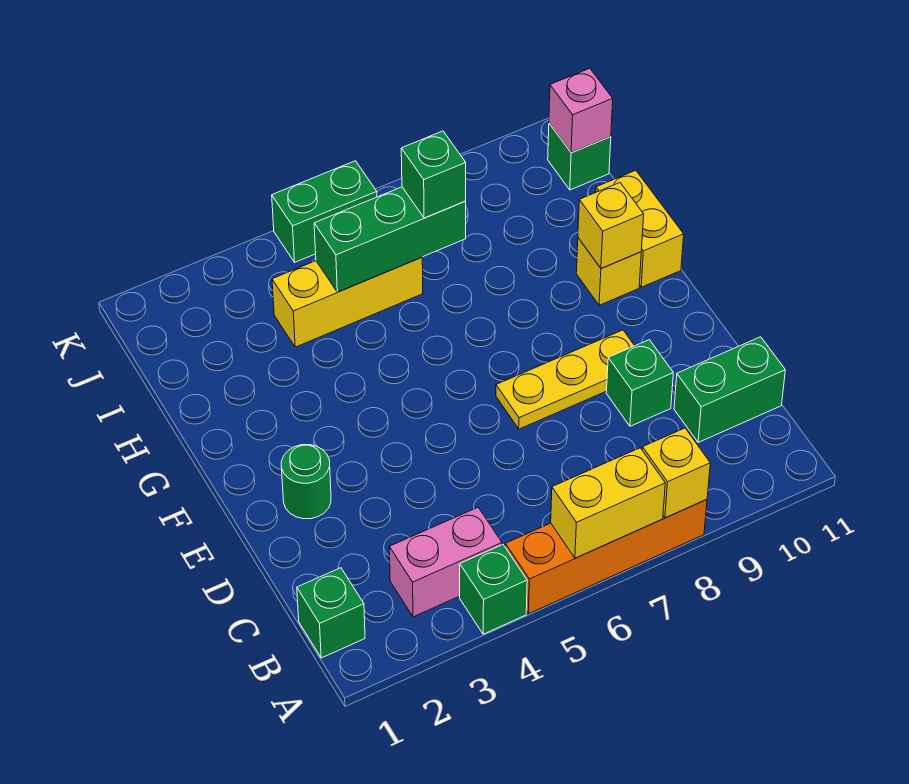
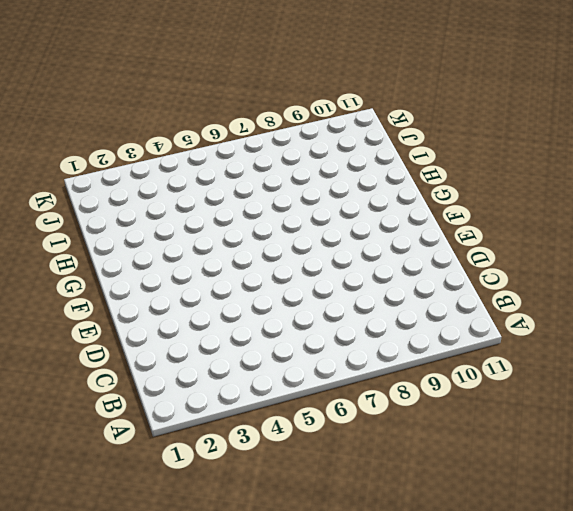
none -> green 1x1 brick [460,545,527,634]
none -> orange 1x4 brick [505,500,707,614]
none -> green 1x1 brick [297,568,365,658]

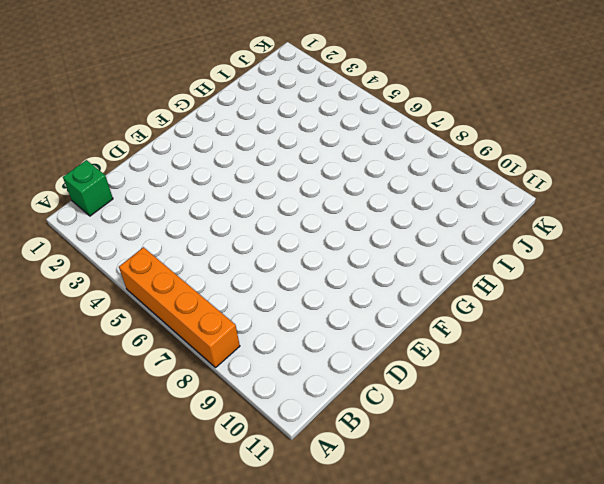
none -> green 1x1 brick [460,545,527,634]
none -> pink 1x2 brick [389,508,502,617]
none -> green 1x2 brick [674,337,785,443]

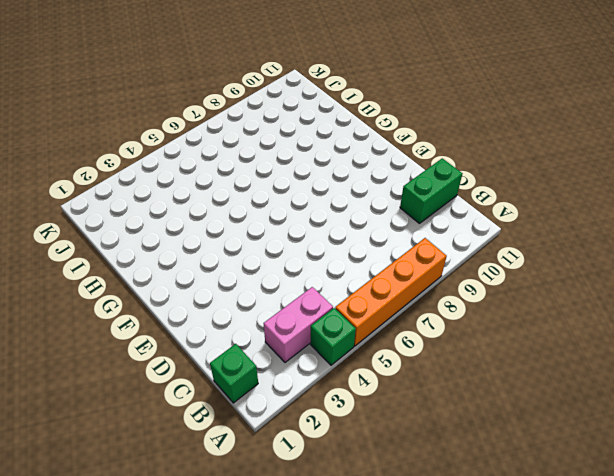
none -> green 1x1 brick [606,340,673,426]
none -> green 1x1 round brick [281,445,331,519]
none -> yellow 1x3 plate [496,330,635,429]

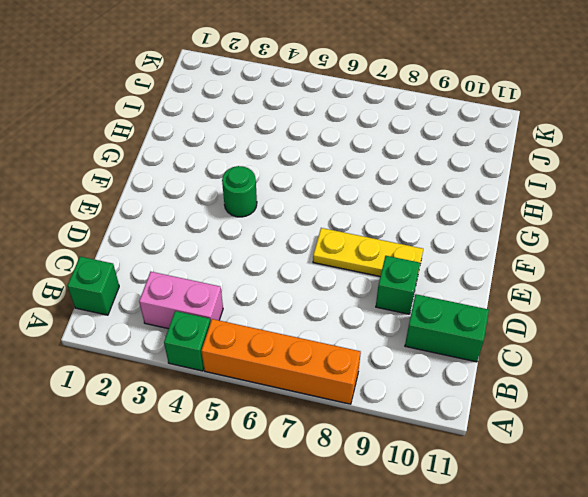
green 1x1 round brick [222,166,257,217] -> green 1x1 round brick moved to [281,445,331,519]
none -> yellow 1x1 brick [576,238,641,305]
none -> yellow 1x2 brick [596,170,684,287]
none -> yellow 1x3 brick [272,257,423,347]

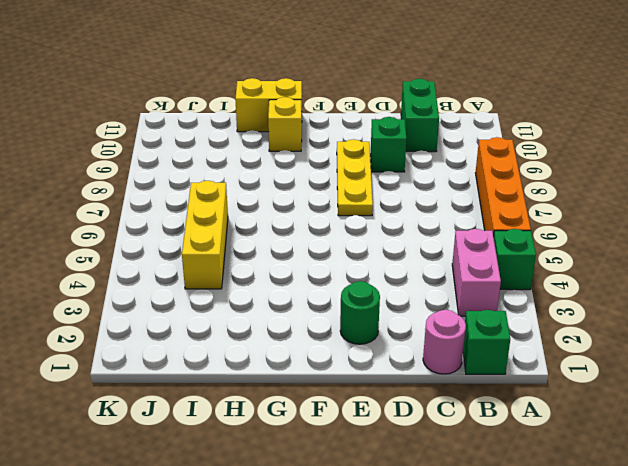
pink 1x1 round brick [423,310,466,374] -> none
none -> green 1x1 brick [548,123,611,190]
none -> green 1x2 brick [272,161,377,262]
none -> yellow 1x2 brick [551,448,665,558]

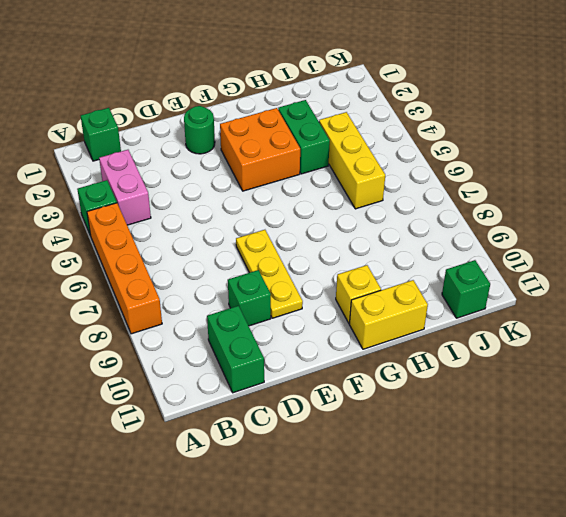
orange 2x2 brick [220,108,300,191] -> none
green 1x2 brick [278,100,330,174] -> green 1x2 brick moved to [272,161,377,262]
none -> yellow 1x2 brick [551,448,665,558]
none -> yellow 1x1 brick [642,428,710,518]
none -> yellow 1x1 brick [578,183,644,269]

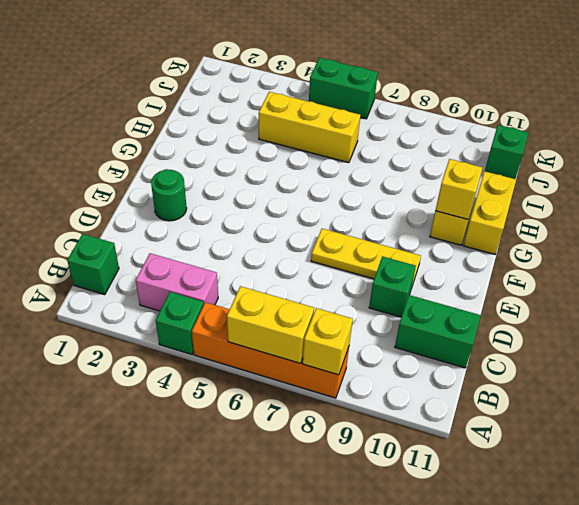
none -> green 1x3 brick [314,187,466,292]
none -> pink 1x1 brick [549,68,613,153]
none -> green 1x1 brick [401,131,466,218]

